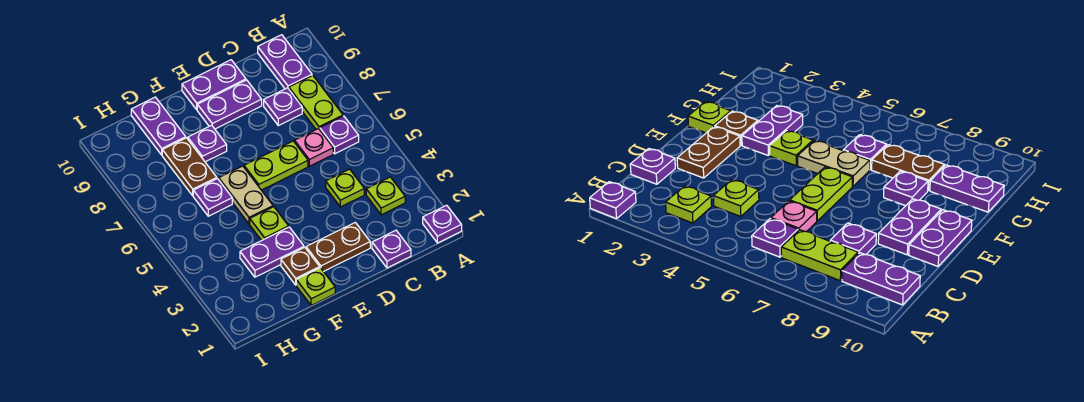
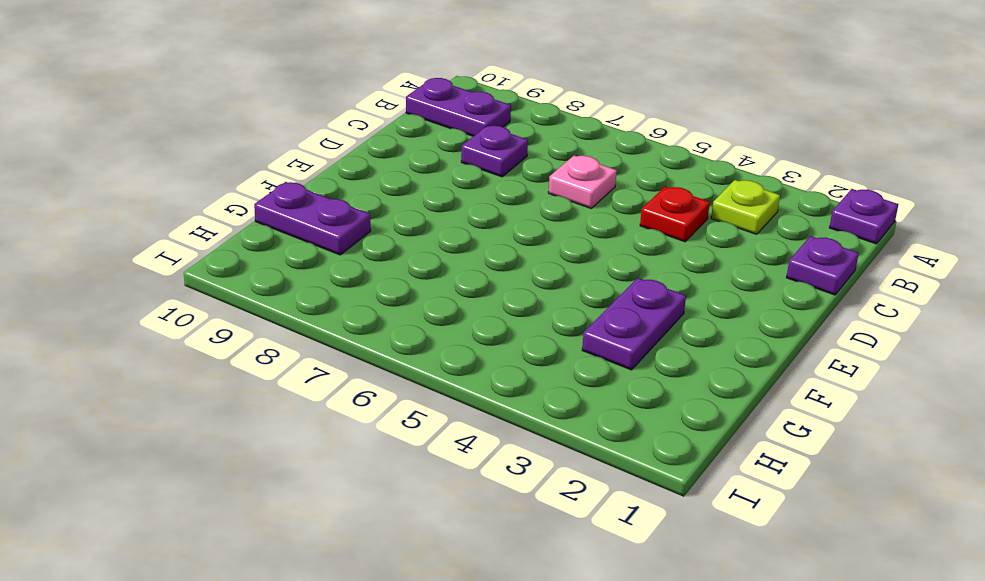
red 1x1 plate [640,187,710,242] -> lime 1x1 plate [326,169,364,207]
none -> purple 1x1 plate [320,116,359,154]
none -> lime 1x2 plate [289,75,343,129]
none -> brown 1x2 plate [306,222,370,272]

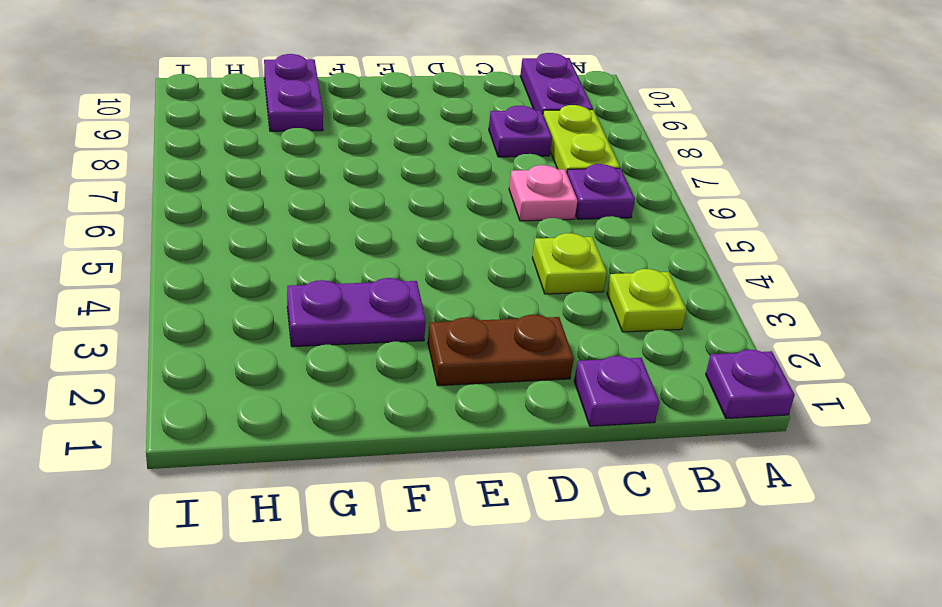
none -> lime 1x2 plate [244,141,308,190]
none -> purple 1x2 plate [197,80,262,129]
none -> purple 1x2 plate [182,60,246,110]

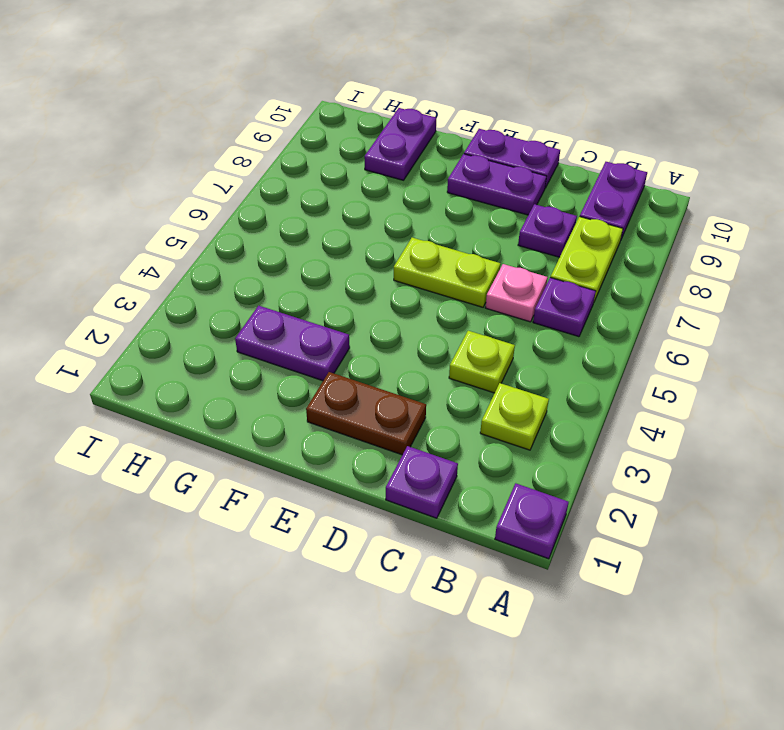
none -> lime 1x1 plate [296,268,335,305]
none -> brown 1x1 plate [281,247,320,285]
none -> lime 1x1 plate [250,207,289,241]

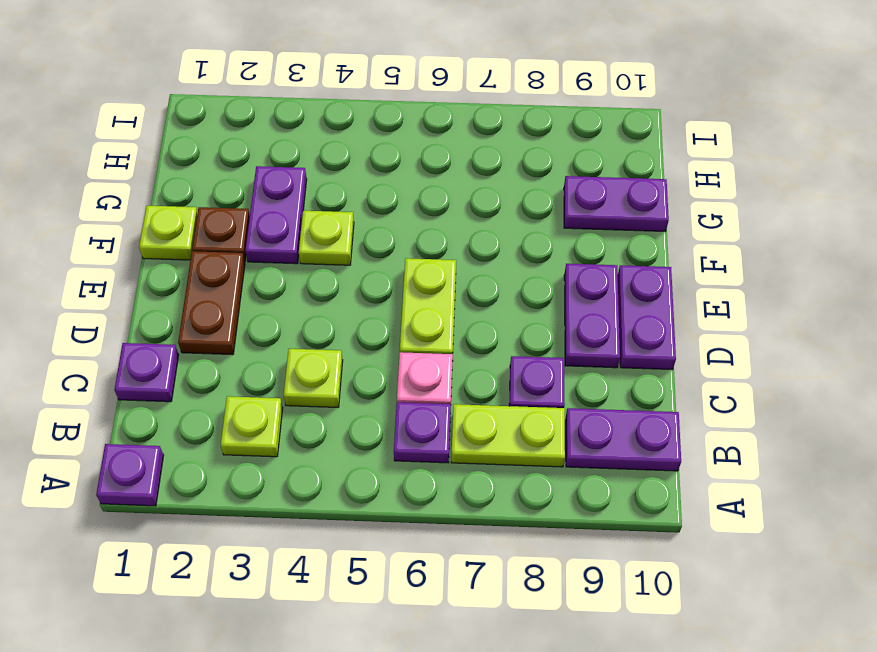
none -> tan 1x2 plate [219,166,273,224]
none -> purple 1x1 plate [188,125,227,162]
none -> purple 1x1 plate [193,179,232,216]

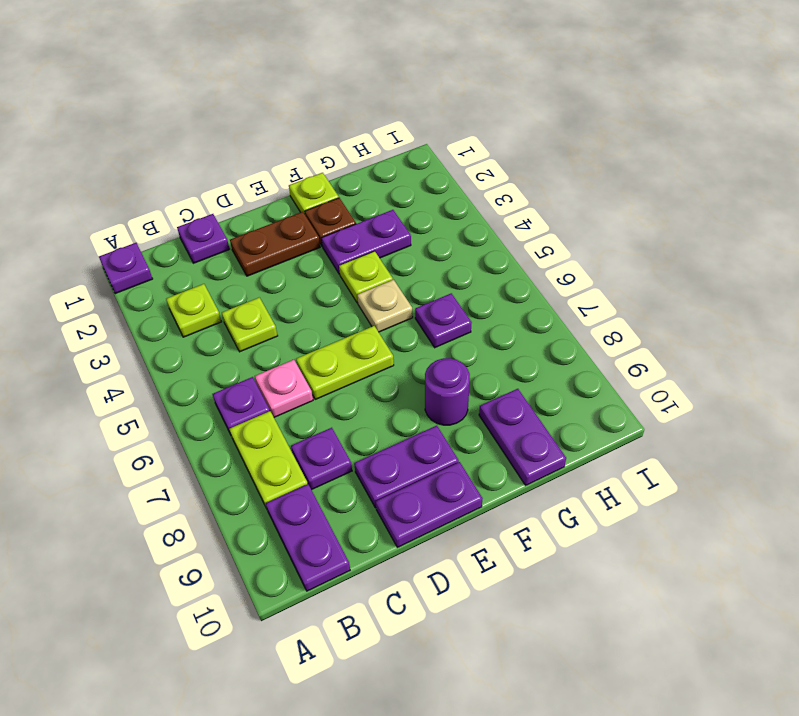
tan 1x1 plate [357,280,413,332] -> tan 1x2 plate [219,166,273,224]
purple 1x1 round brick [425,358,470,425] -> purple 1x1 plate [188,125,227,162]
none -> brown 1x2 plate [162,138,217,196]

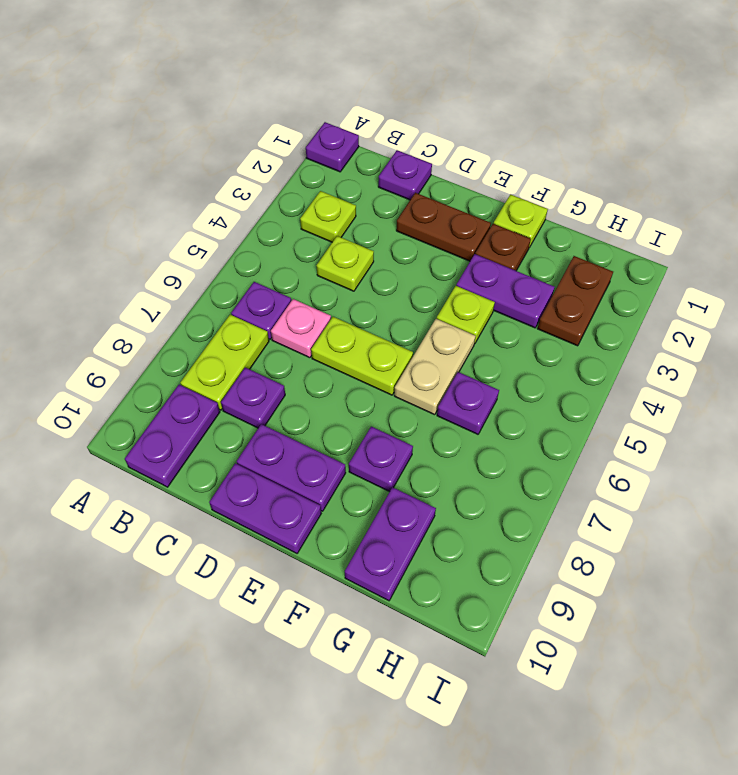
brown 1x2 plate [537,256,613,346] -> brown 1x2 plate moved to [162,138,217,196]

